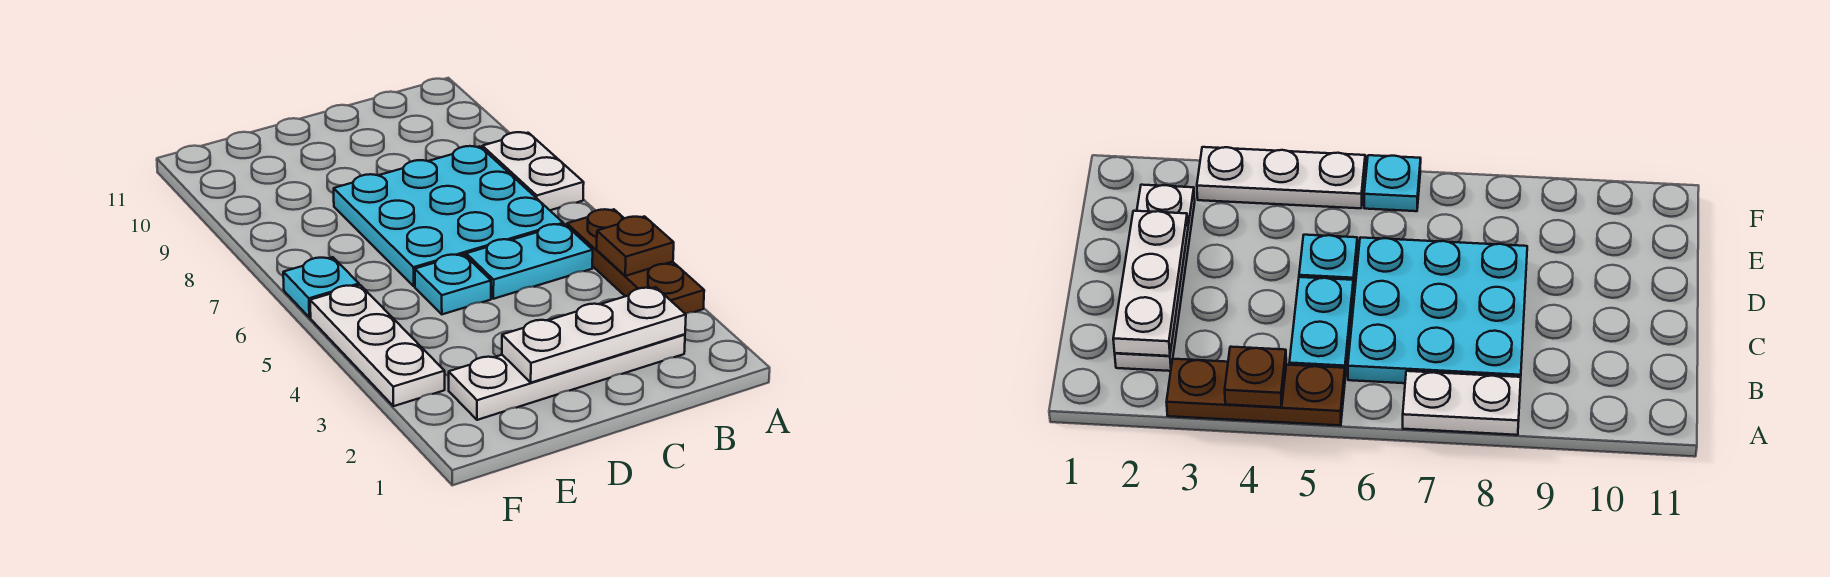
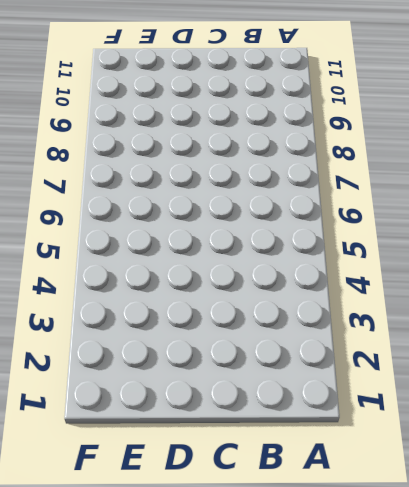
none -> brown 1x3 plate [567,209,704,314]
none -> white 1x2 plate [482,132,584,210]

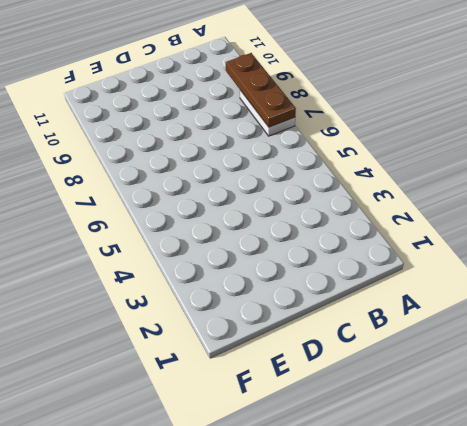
brown 1x3 plate [226,53,296,127] -> brown 1x3 plate moved to [567,209,704,314]
none -> white 1x4 plate [449,334,685,420]
none -> cyan 1x2 plate [466,224,593,299]

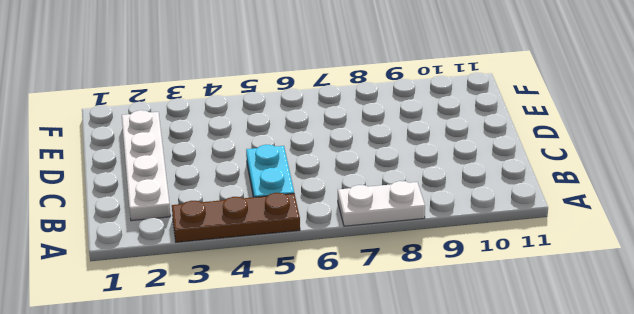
none -> cyan 3x3 plate [334,146,563,286]
none -> cyan 1x1 plate [415,254,491,314]

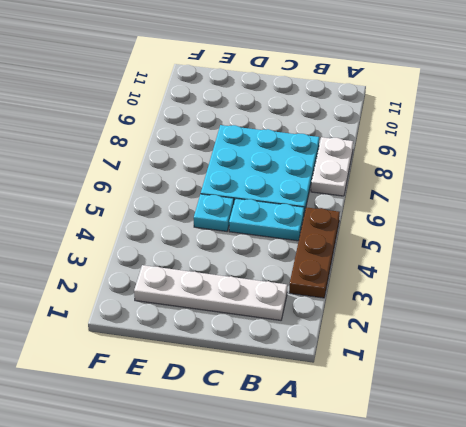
none -> white 1x3 plate [310,285,445,406]
none -> cyan 1x1 plate [283,257,359,318]

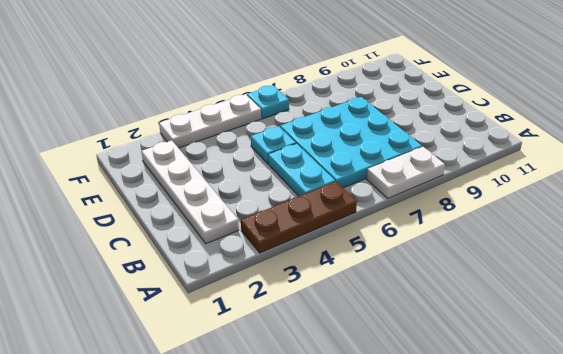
none -> brown 1x1 plate [597,216,674,276]
none -> white 1x3 plate [502,287,686,383]

